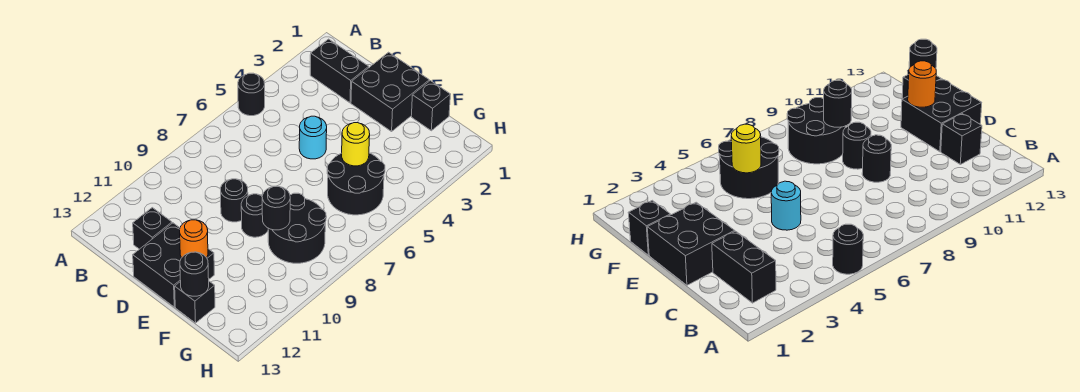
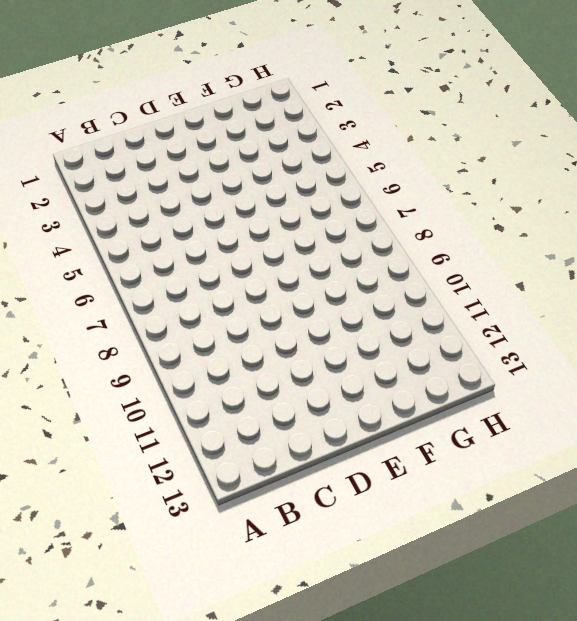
none -> black 1x1 round brick [238,73,265,116]
none -> black 1x2 brick [310,39,369,103]
none -> black 1x1 brick [133,208,172,249]

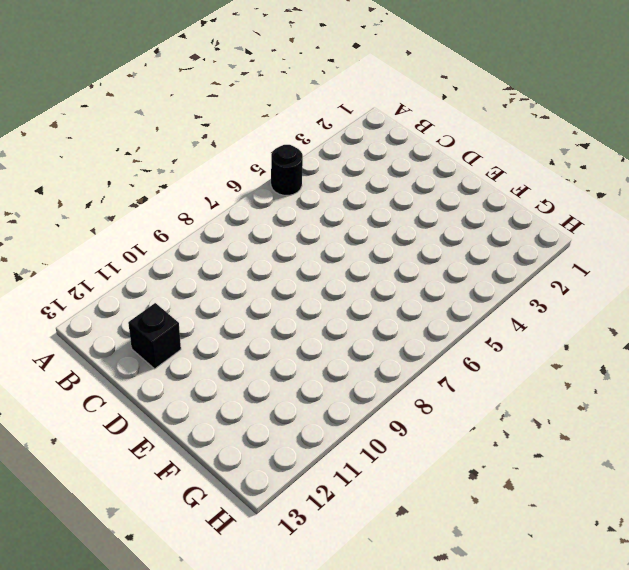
none -> black 1x2 brick [310,39,369,103]
none -> black 2x2 brick [351,52,429,131]
none -> cyan 1x1 round brick [299,116,327,159]

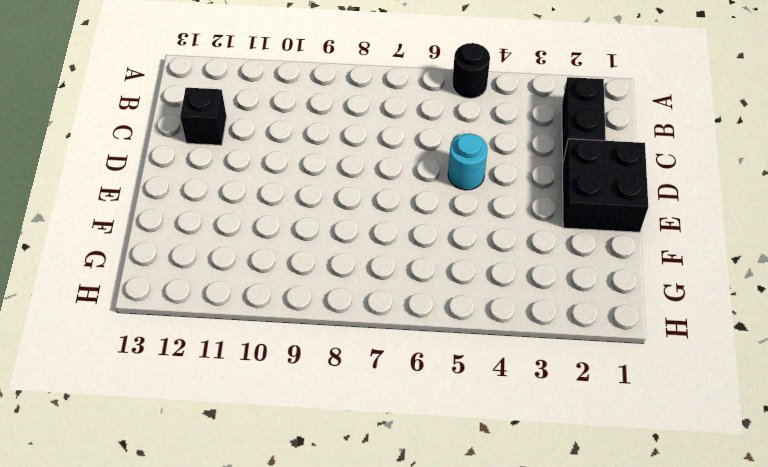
none -> black 1x1 round brick [220,179,248,222]
none -> black 2x2 brick [133,223,214,307]
none -> black 1x1 round brick [241,194,268,237]

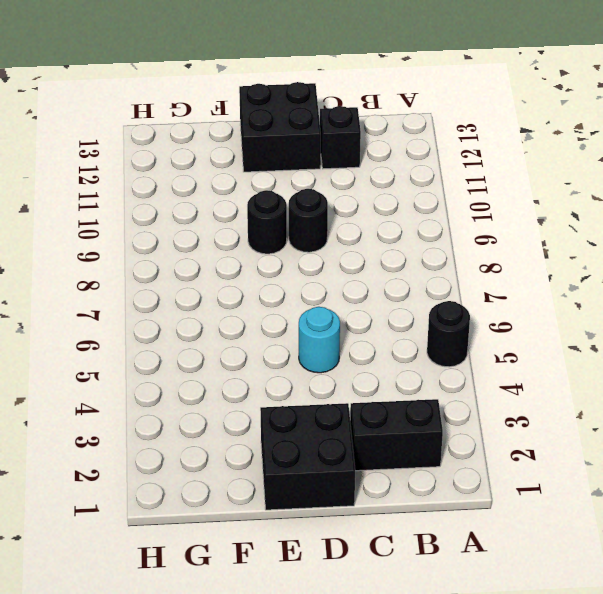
none -> black 1x1 brick [411,81,450,131]
none -> black 2x2 round brick [327,153,385,215]
none -> black 2x2 round brick [268,193,326,263]

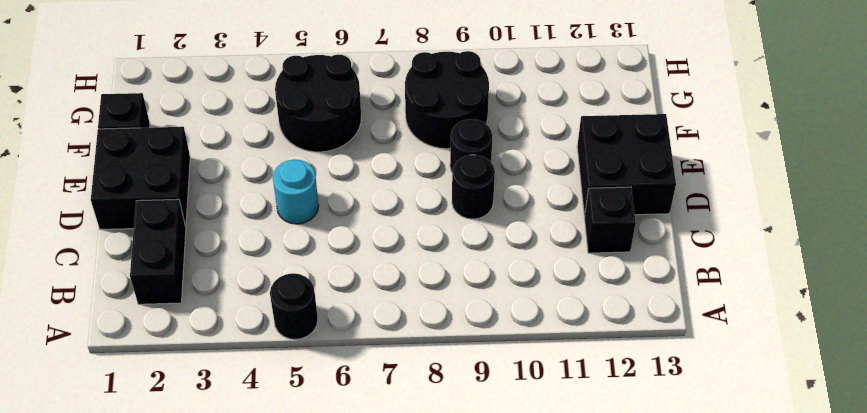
none -> black 1x1 brick [175,281,215,323]
none -> orange 1x1 round brick [180,220,208,258]
none -> yellow 1x1 round brick [342,123,370,166]

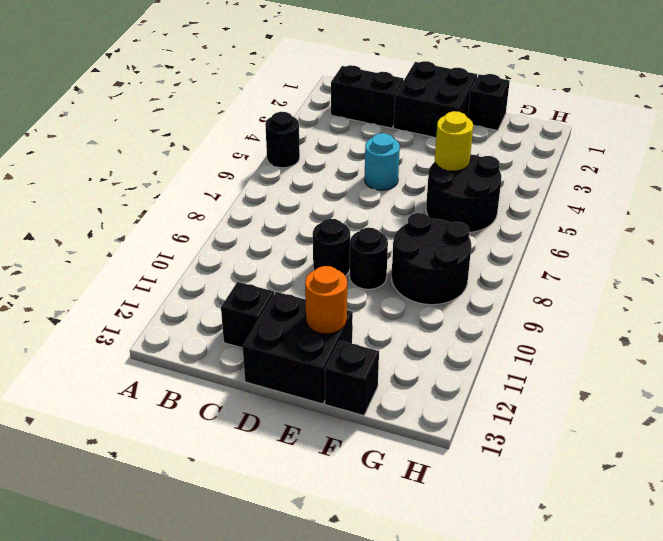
none -> black 1x1 round brick [262,186,290,230]
none -> black 1x1 round brick [180,252,209,296]

